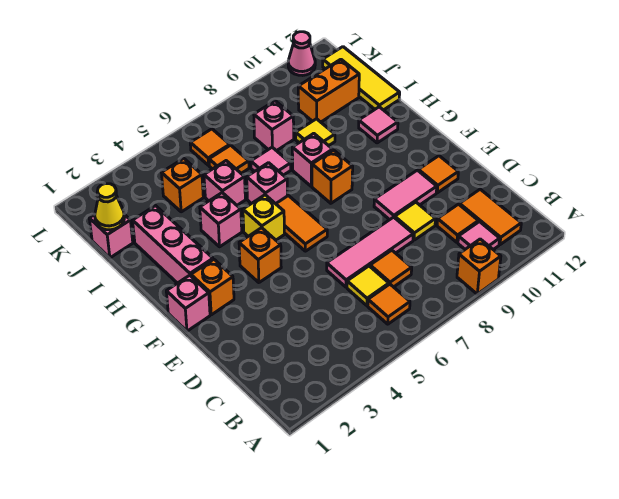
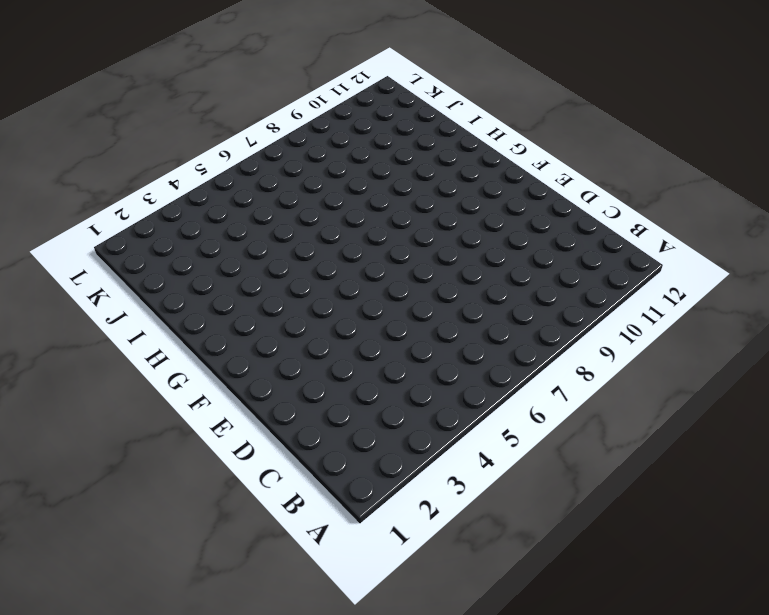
none -> orange 1x1 brick [457,239,501,294]
none -> orange 1x1 tile [368,284,410,324]
none -> pink 1x1 tile [458,222,500,250]
none -> orange 1x2 tile [459,189,521,245]

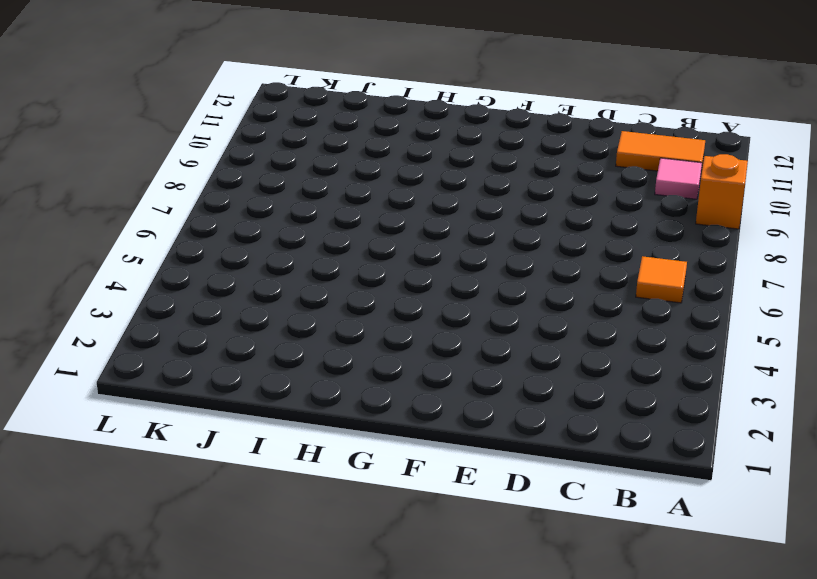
none -> yellow 1x1 tile [347,266,389,305]
none -> orange 1x1 tile [370,250,412,287]
none -> orange 1x1 tile [437,204,478,242]
none -> pink 1x3 tile [327,217,413,287]

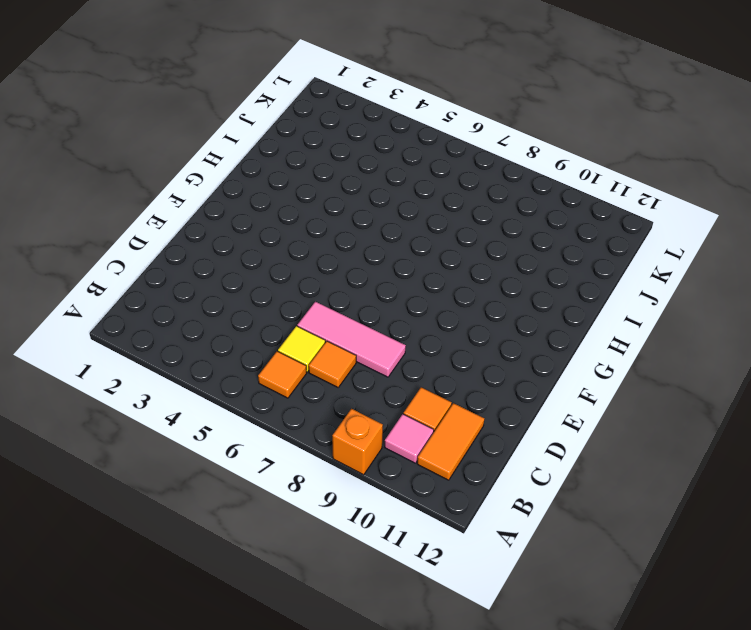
none -> yellow 1x1 tile [395,202,435,240]
none -> pink 1x2 tile [374,170,437,220]
none -> orange 1x1 tile [418,156,458,193]
none -> pink 1x1 brick [166,275,210,331]

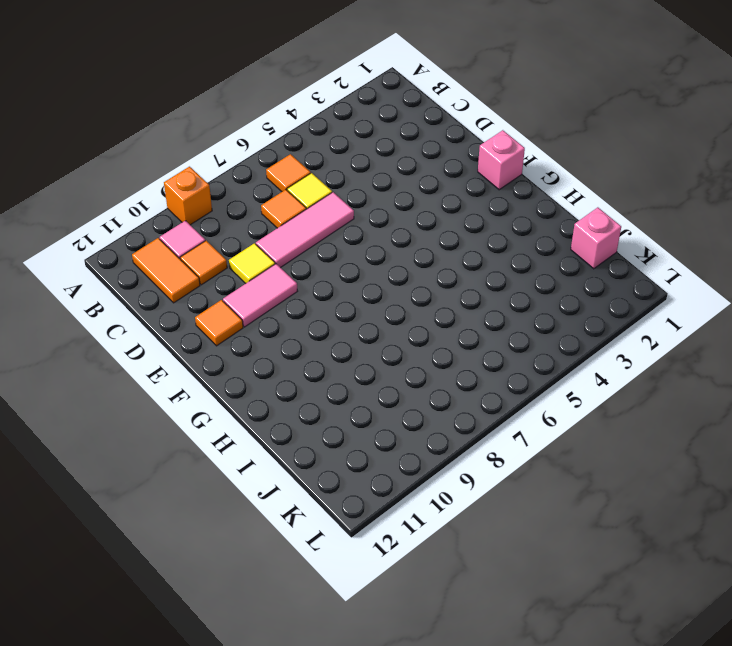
none -> orange 1x1 brick [191,259,234,315]
none -> orange 1x1 brick [239,228,281,283]
none -> orange 1x2 tile [276,196,327,251]
none -> pink 1x3 brick [133,206,213,283]

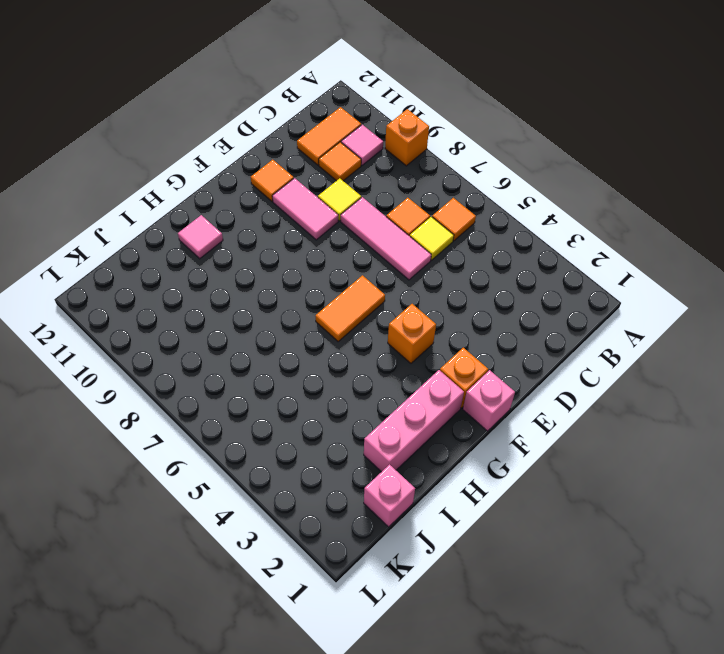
none -> yellow 1x1 brick [243,195,284,240]
none -> orange 1x1 brick [312,150,353,203]
none -> pink 1x1 brick [200,193,242,247]
none -> pink 1x1 brick [247,163,287,204]

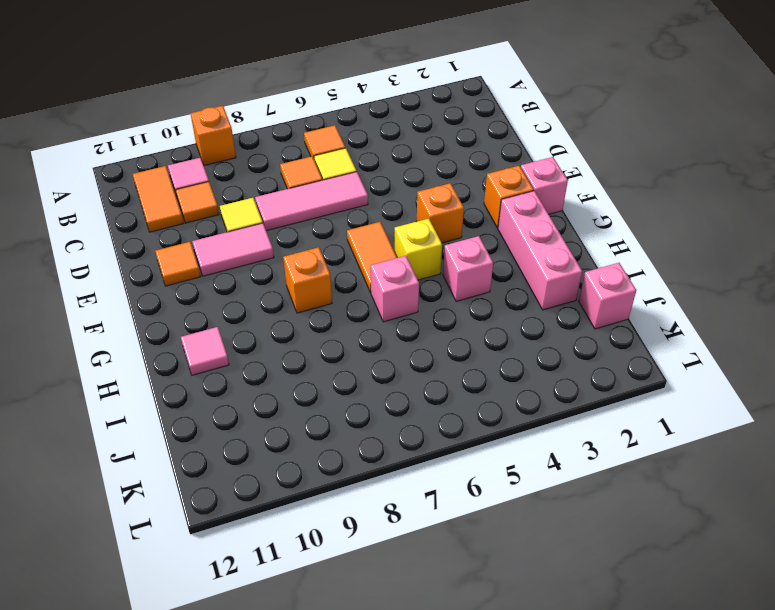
none -> pink 1x1 brick [292,133,333,186]
none -> pink 1x1 brick [204,161,245,205]
none -> pink 1x1 tile [251,147,291,175]
none -> yellow 1x1 tile [296,119,335,146]

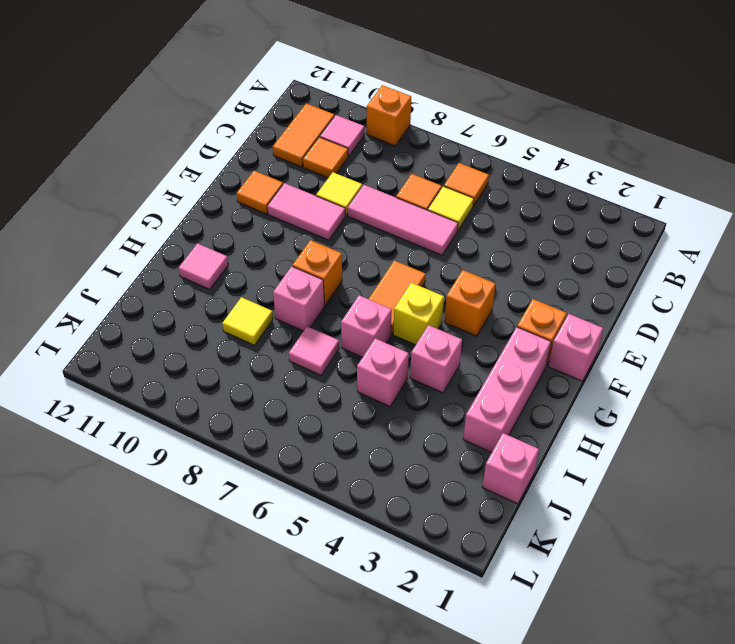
none -> yellow 1x3 tile [323,47,400,110]
none -> orange 1x1 brick [162,158,203,212]
none -> orange 1x1 tile [209,145,249,173]
none -> pink 1x1 brick [254,101,294,151]

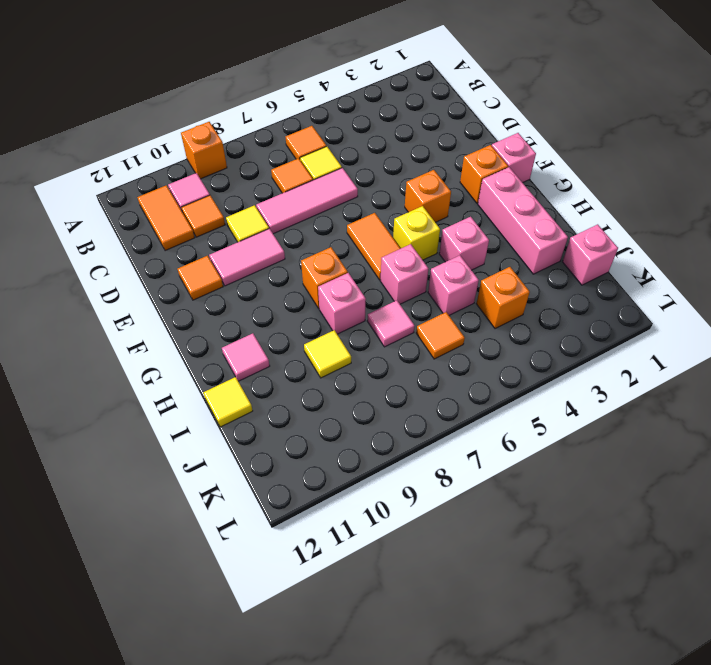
yellow 1x1 tile [203,377,253,427] -> yellow 1x3 tile [323,47,400,110]
none -> pink 1x1 brick [254,101,294,151]
none -> orange 1x2 brick [298,59,359,122]
none -> orange 1x1 tile [190,129,230,165]
none -> pink 1x1 cone [288,32,315,76]

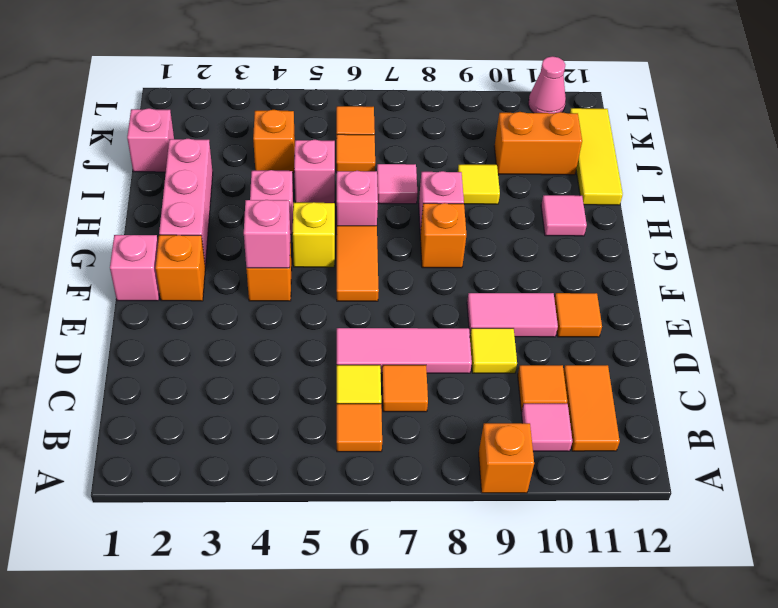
pink 1x1 brick [244,200,290,268] -> pink 1x1 brick moved to [254,101,294,151]
none -> yellow 1x1 cone [95,184,125,230]

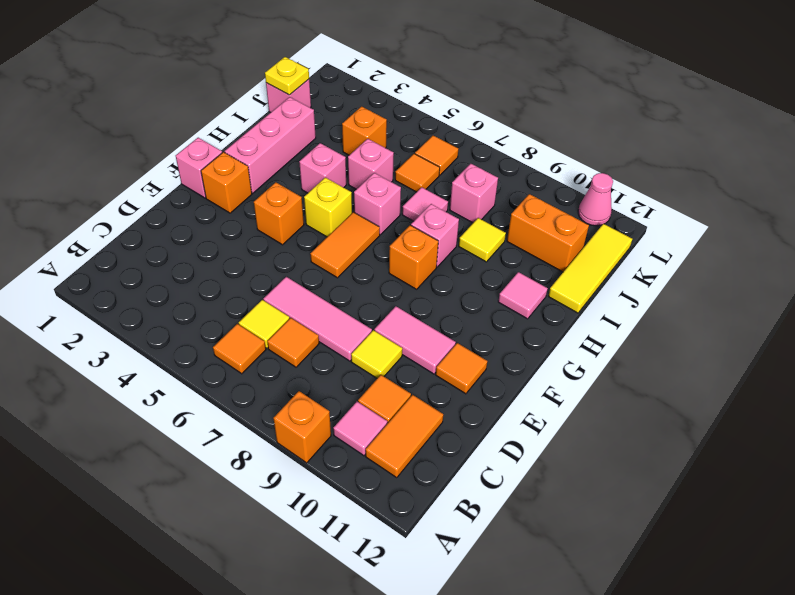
yellow 1x1 plate [265,57,309,95] -> yellow 1x1 cone [95,184,125,230]

